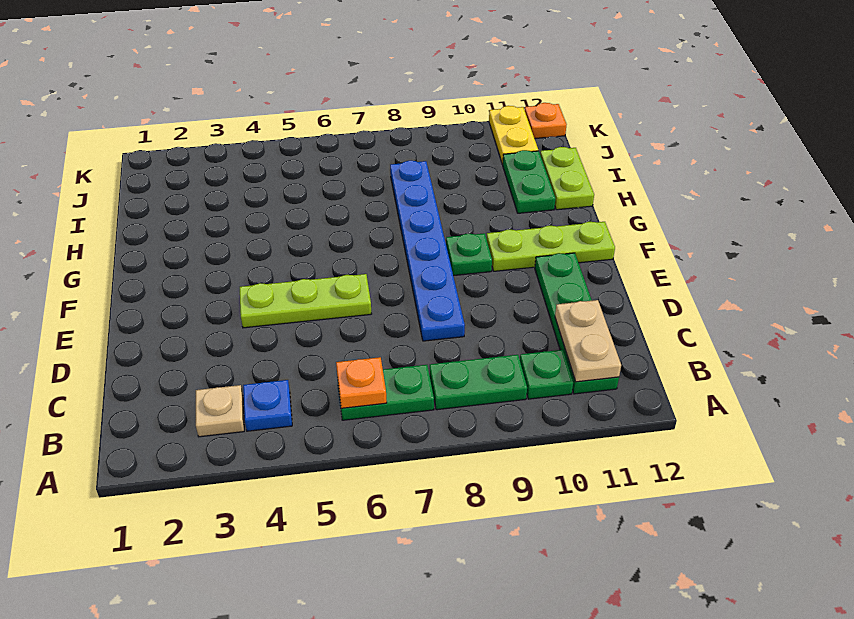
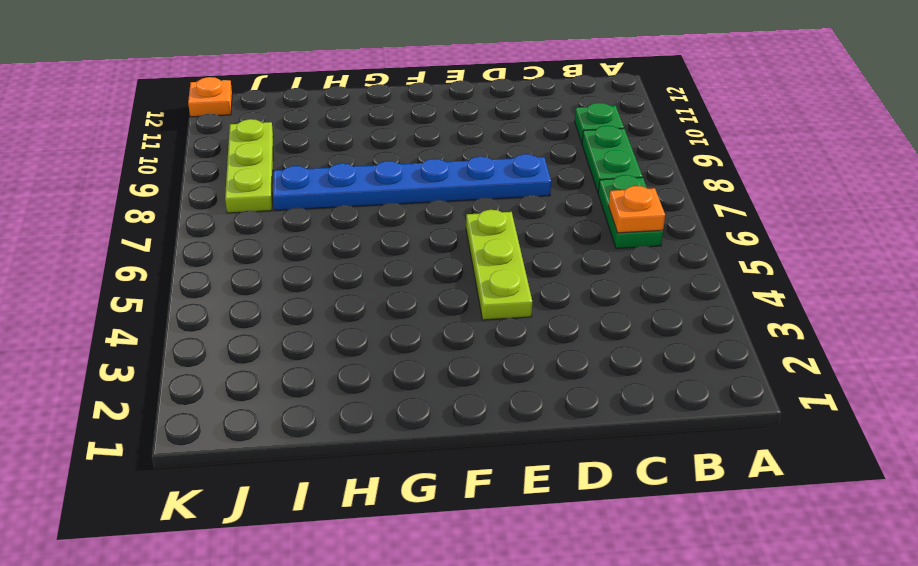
lime 1x3 plate [225,119,273,213] -> lime 1x3 plate moved to [487,222,615,271]
none -> tan 1x1 plate [196,385,244,437]
none -> blue 1x1 plate [243,380,292,431]
none -> green 1x4 plate [535,253,619,394]

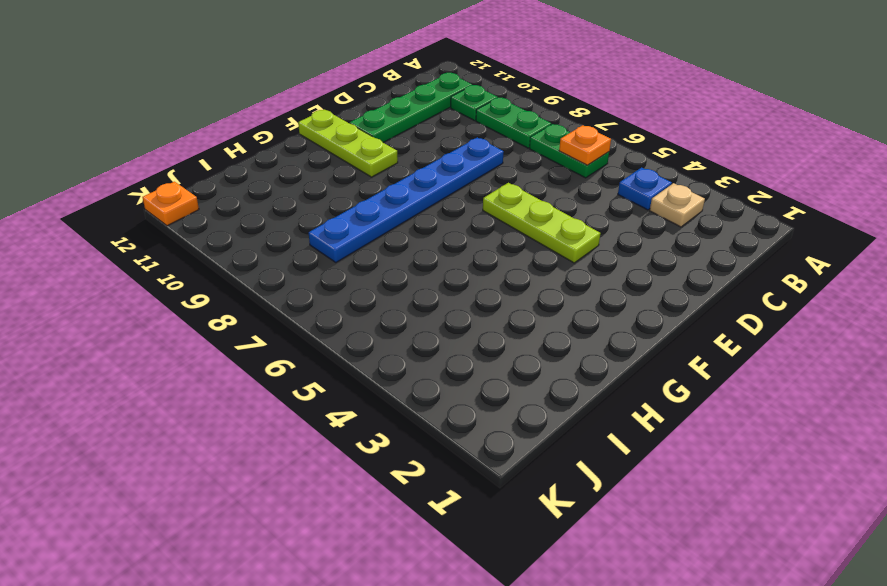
none -> green 1x1 plate [446,233,492,276]
none -> green 1x2 plate [502,150,555,213]
none -> lime 1x2 plate [540,147,594,210]

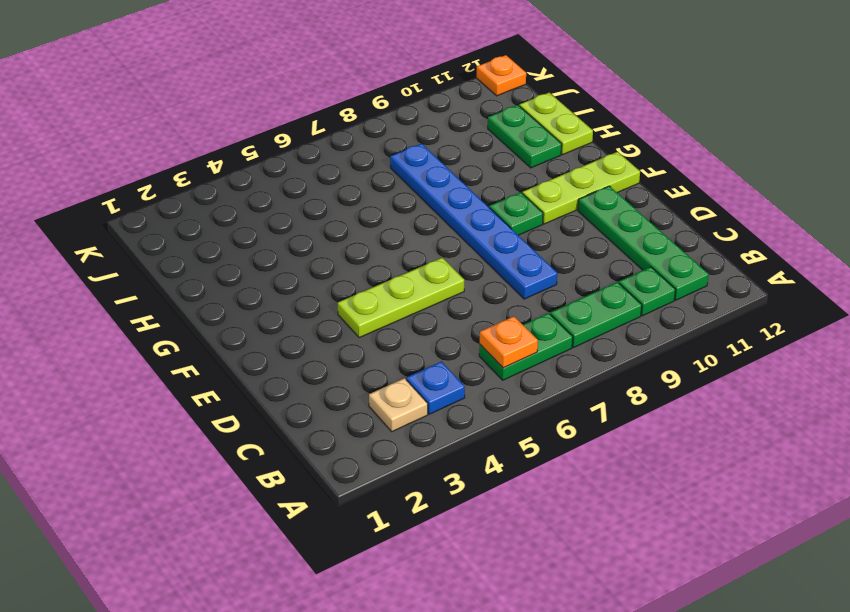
none -> yellow 1x2 plate [489,106,538,164]
none -> tan 1x2 plate [555,300,621,382]

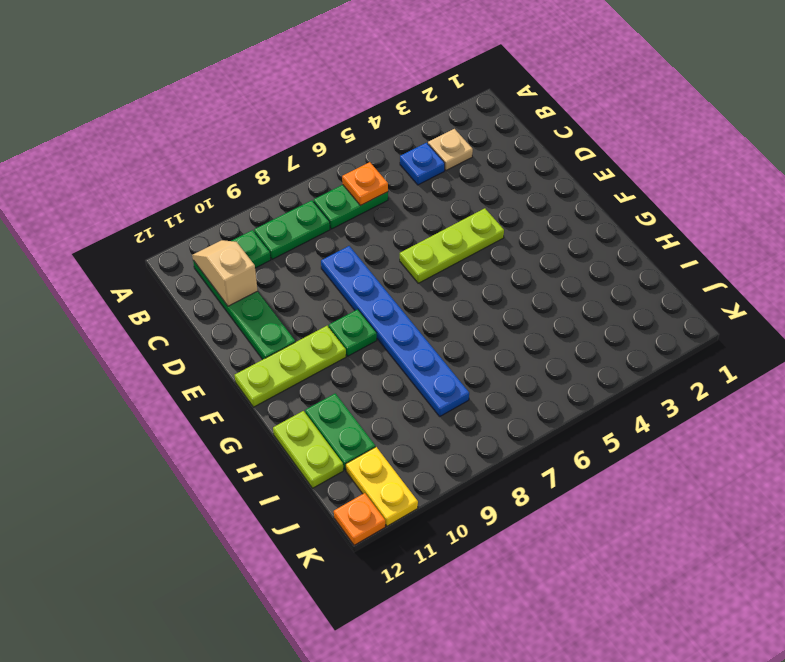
tan 1x2 slope [192,240,258,306] -> tan 1x2 plate [555,300,621,382]

